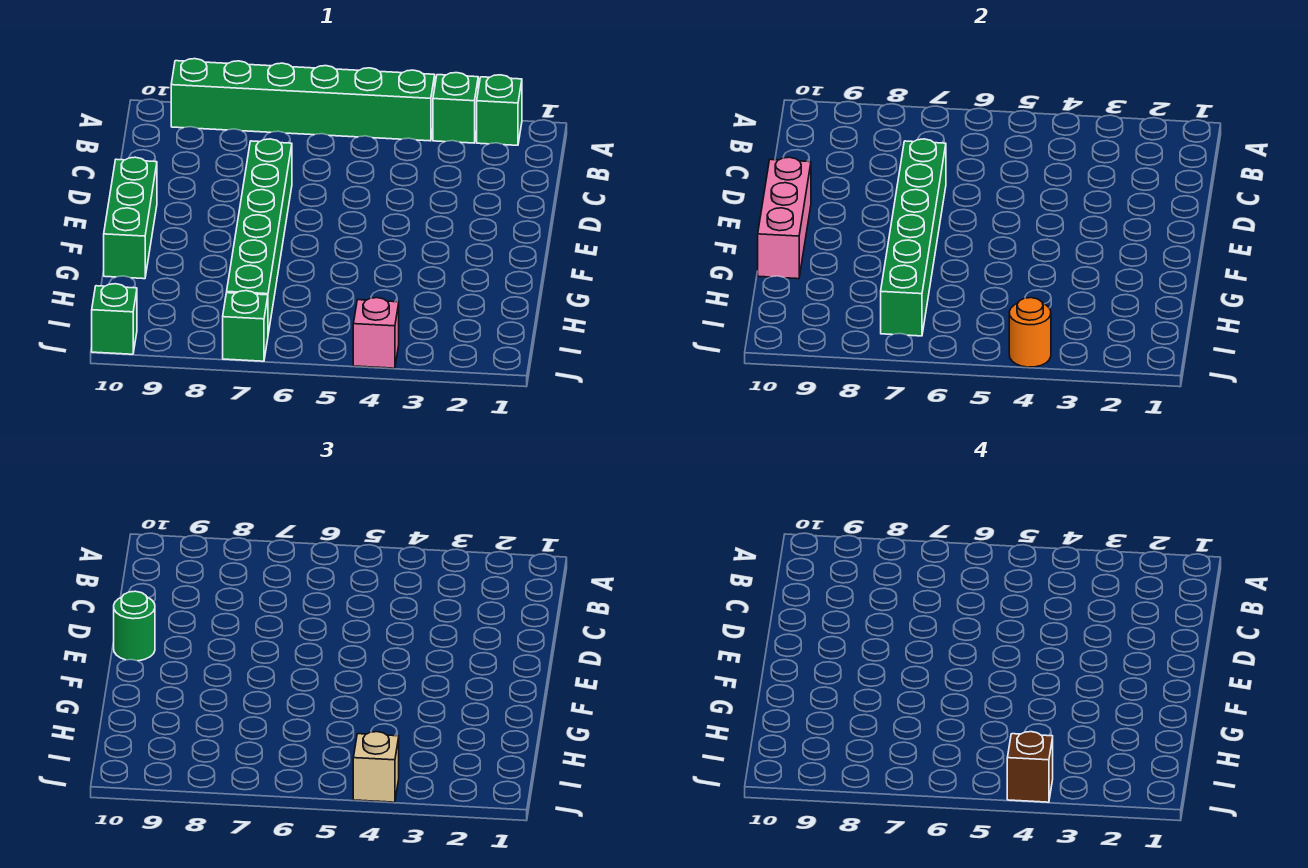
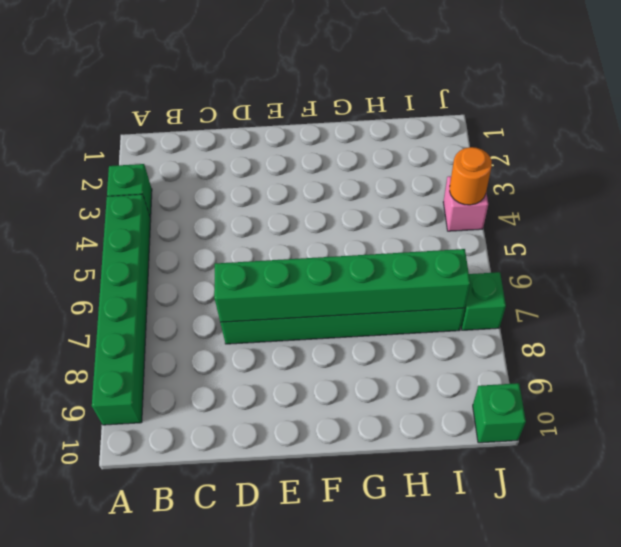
none -> green 1x1 brick [477,75,522,145]
none -> green 1x3 brick [104,157,157,279]
none -> pink 1x3 brick [758,157,811,279]

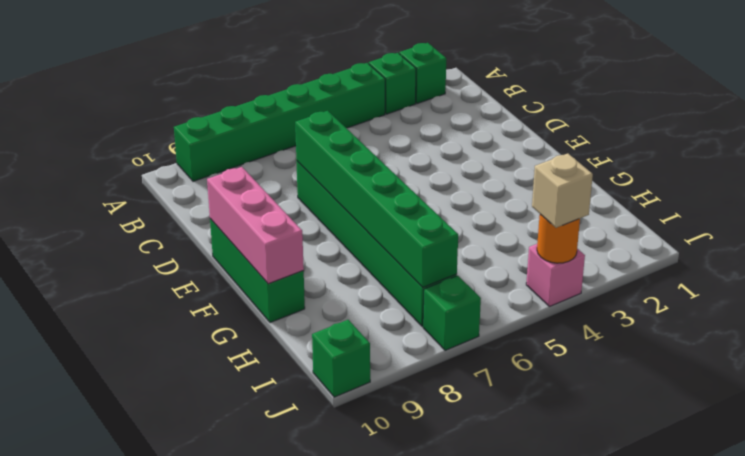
none -> green 1x1 round brick [114,591,155,661]
none -> brown 1x1 brick [1007,732,1053,802]

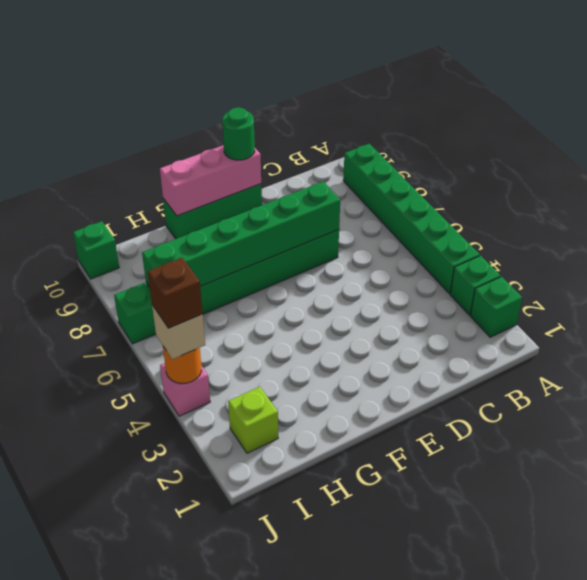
lime 1x1 brick [228,387,278,453] -> none

